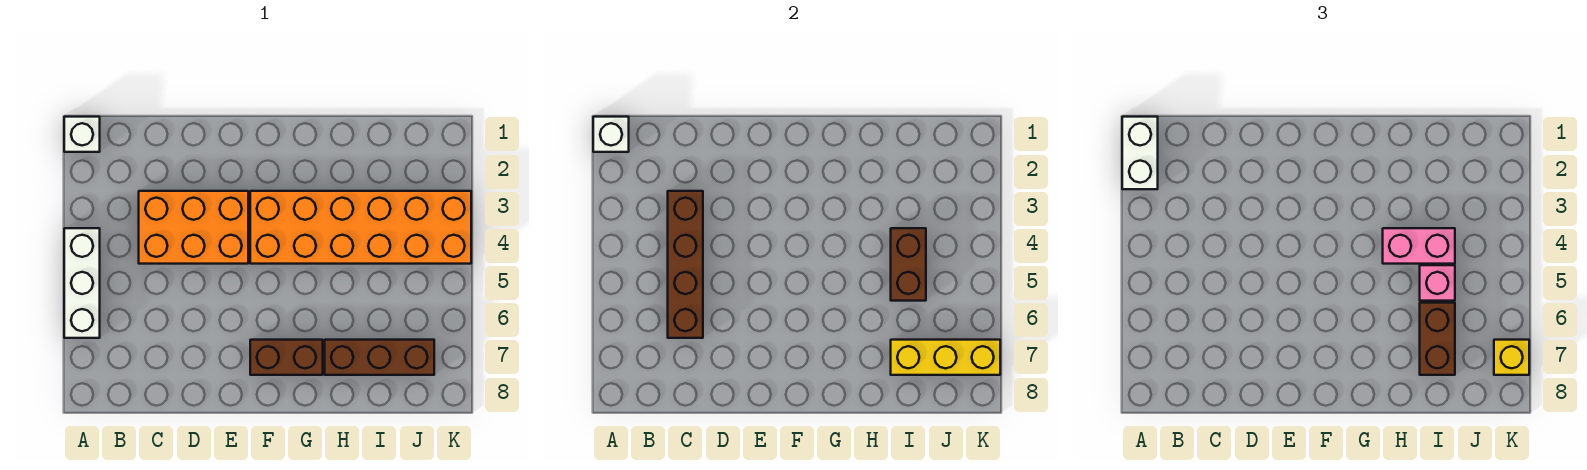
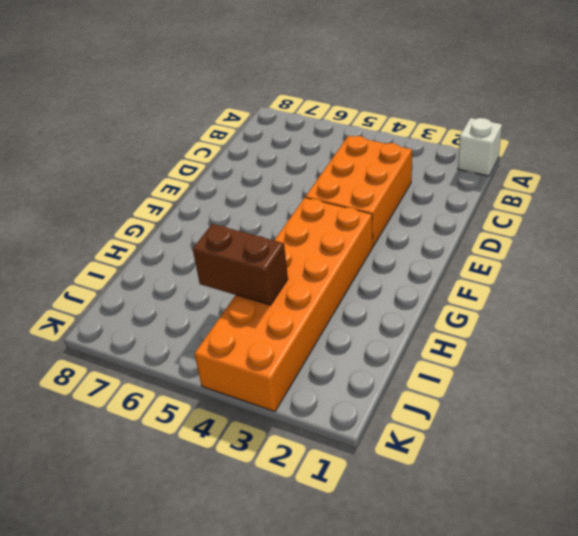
none -> white 1x3 brick [64,228,100,338]
none -> brown 1x2 brick [250,340,323,375]
none -> brown 1x3 brick [325,340,434,375]

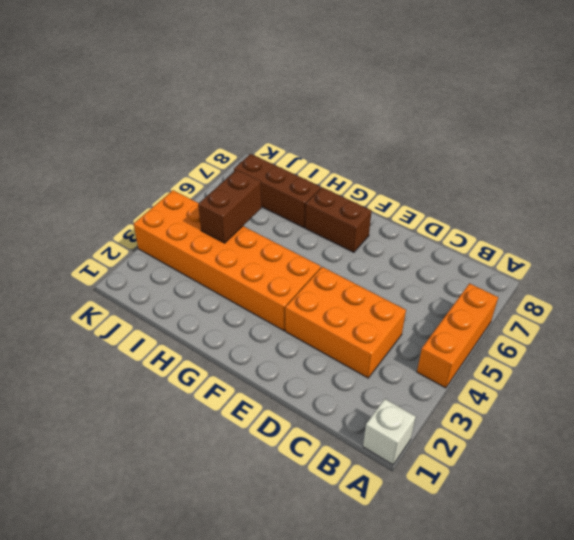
orange 1x3 brick [417,283,498,388] -> white 1x3 brick [64,228,100,338]
none -> white 1x1 brick [593,117,629,152]
none -> brown 1x4 brick [668,191,703,338]
none -> yellow 1x3 brick [891,340,1000,375]

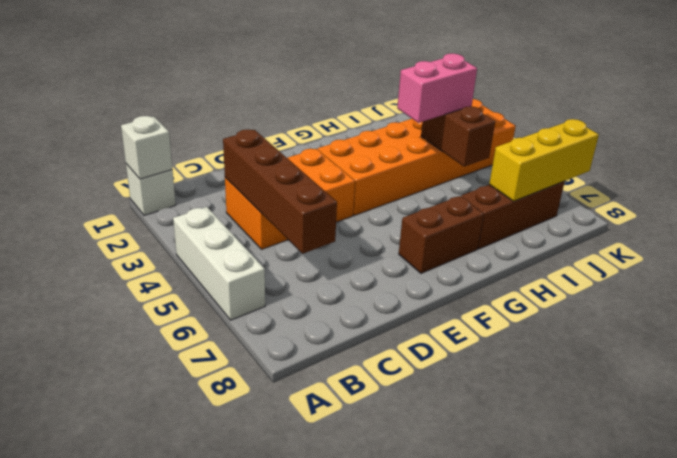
none -> white 1x2 brick [1122,117,1158,189]
none -> pink 1x1 brick [1420,265,1455,301]
none -> brown 1x2 brick [1420,303,1455,375]

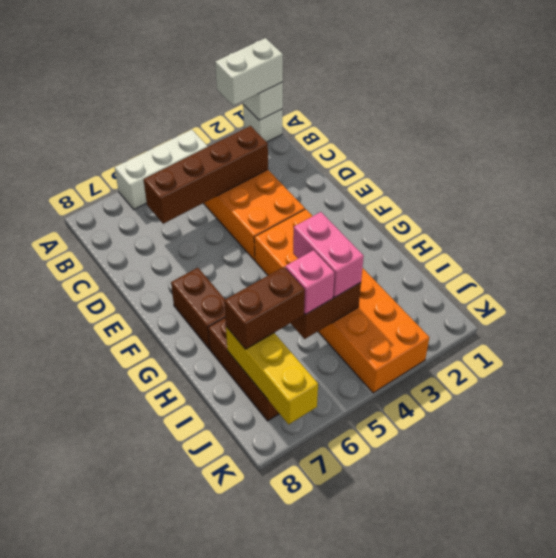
none -> yellow 1x1 brick [1494,340,1529,375]

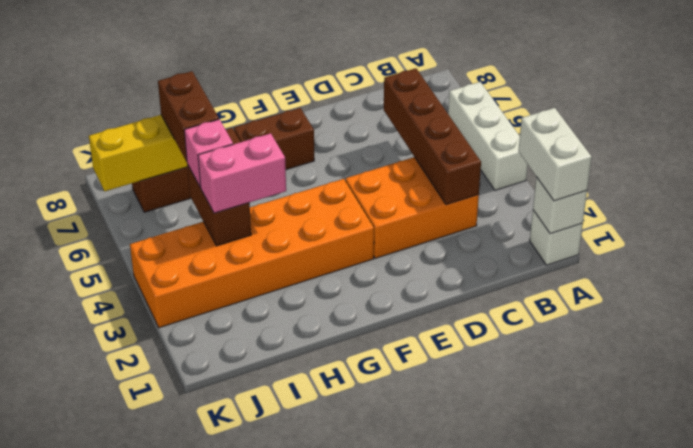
none -> yellow 1x1 brick [1494,340,1529,375]

